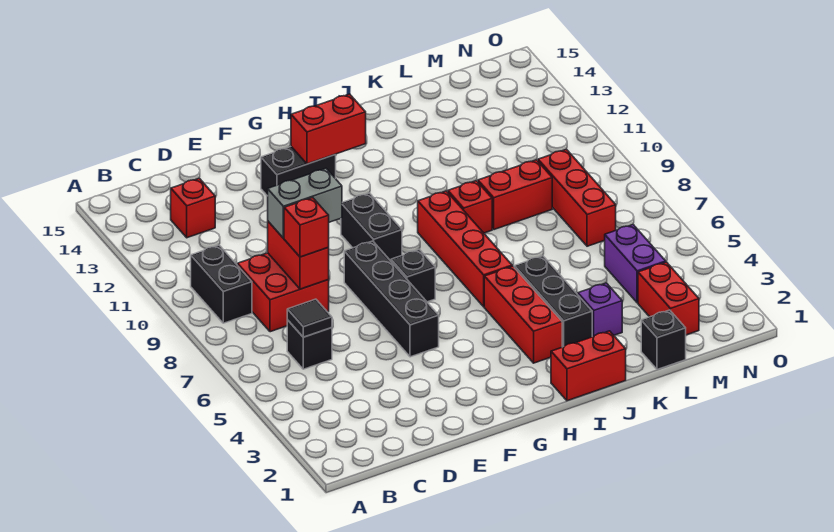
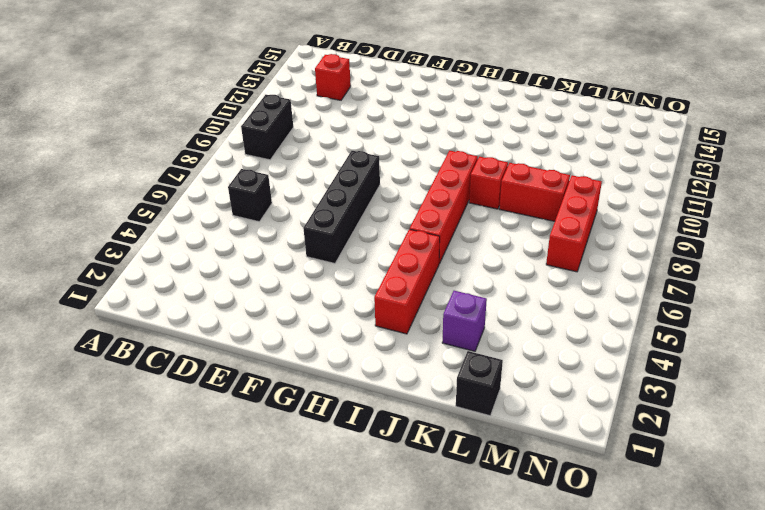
none -> red 2x2 brick [237,253,329,332]
none -> black 1x2 brick [261,147,336,196]
none -> black 1x1 brick [391,249,435,302]

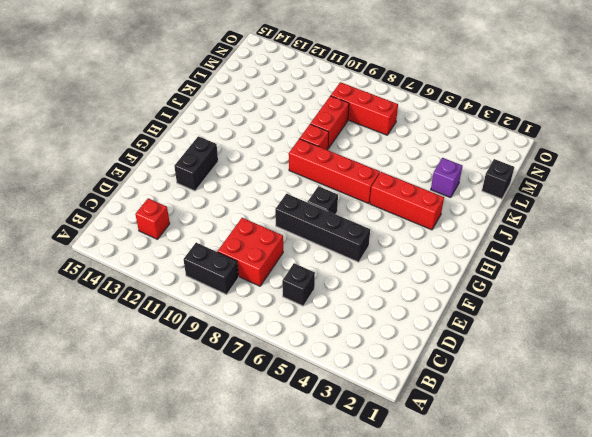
none -> black 1x2 brick [341,193,402,261]
none -> red 1x2 brick [551,331,626,401]
none -> black 1x3 brick [514,256,592,347]

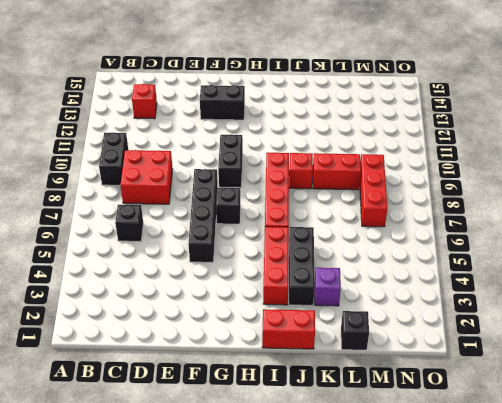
none -> red 1x2 brick [638,262,699,335]
none -> purple 1x2 brick [605,225,666,303]
none -> black 1x1 tile [287,299,332,337]

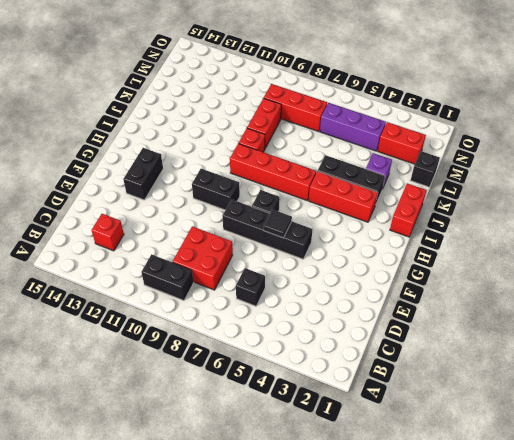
black 1x1 tile [264,209,292,238] -> black 1x1 tile moved to [287,299,332,337]
purple 1x3 brick [320,103,386,151] -> purple 1x2 brick [605,225,666,303]
none -> red 1x2 brick [268,222,329,289]
none -> red 1x2 brick [291,94,366,164]
none -> red 1x1 brick [284,198,329,257]

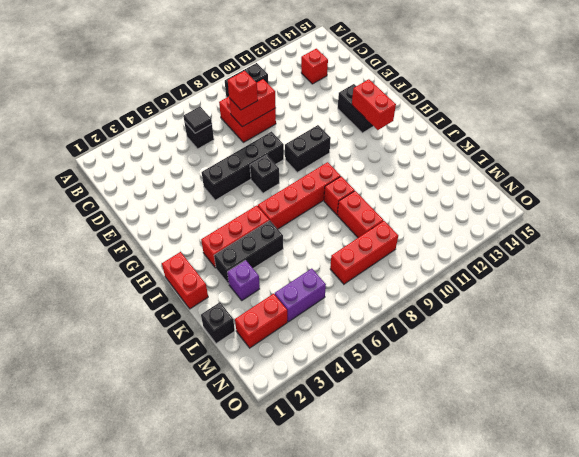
none -> grey 1x2 brick [268,168,342,238]

